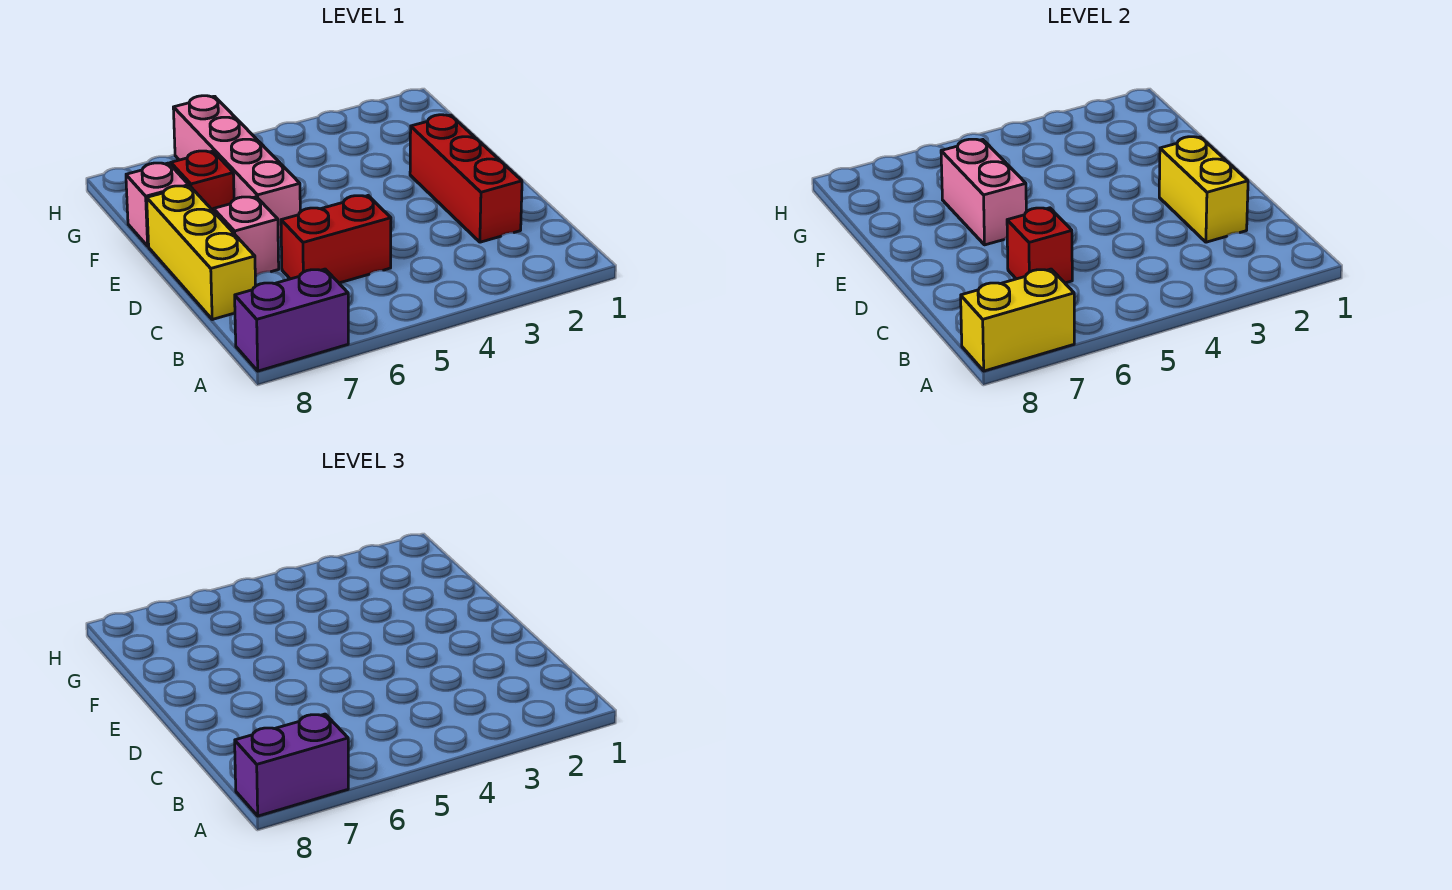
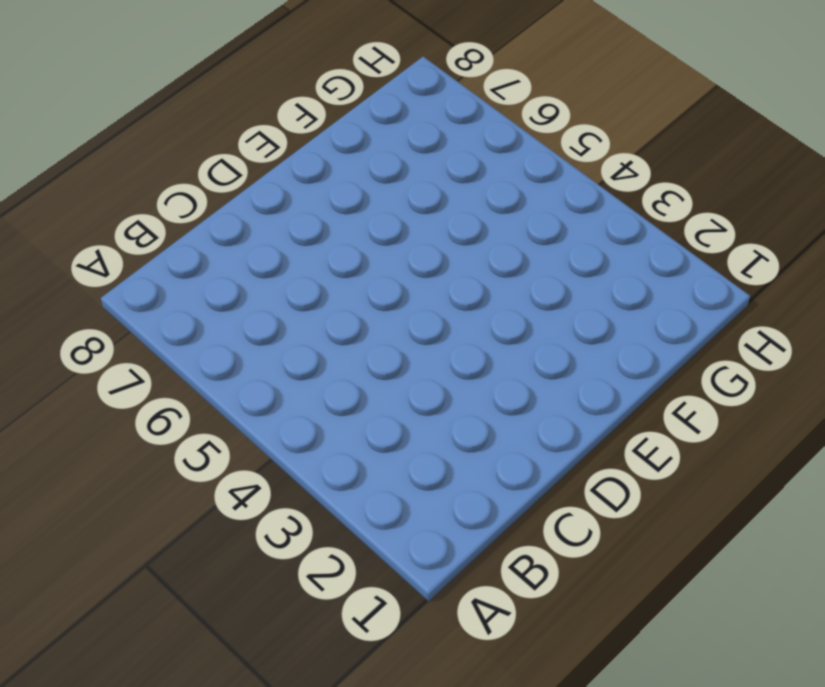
none -> purple 1x2 brick [235,269,348,371]
none -> red 1x3 brick [410,115,522,242]
none -> red 1x2 brick [281,196,391,283]

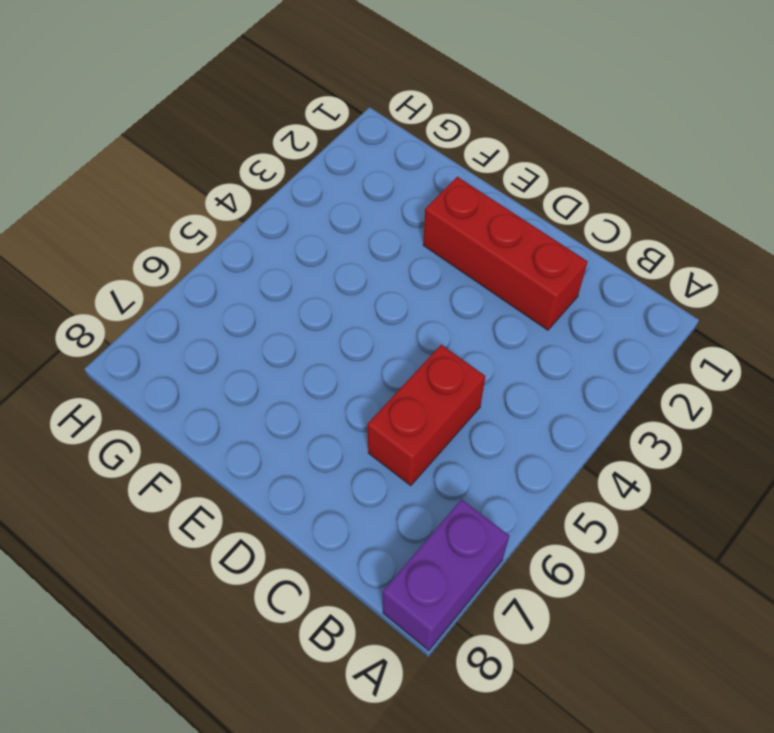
none -> yellow 1x3 brick [147,186,256,319]
none -> pink 1x1 brick [214,197,279,276]
none -> pink 1x4 brick [173,96,300,239]

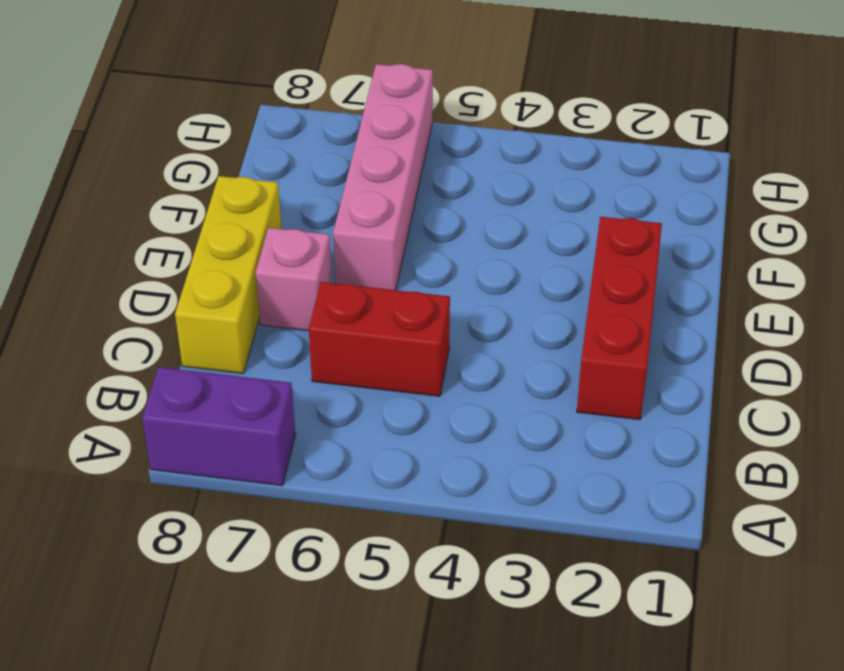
none -> red 1x1 brick [171,151,234,211]
none -> pink 1x1 brick [126,163,189,246]
none -> yellow 1x2 brick [961,269,1074,371]

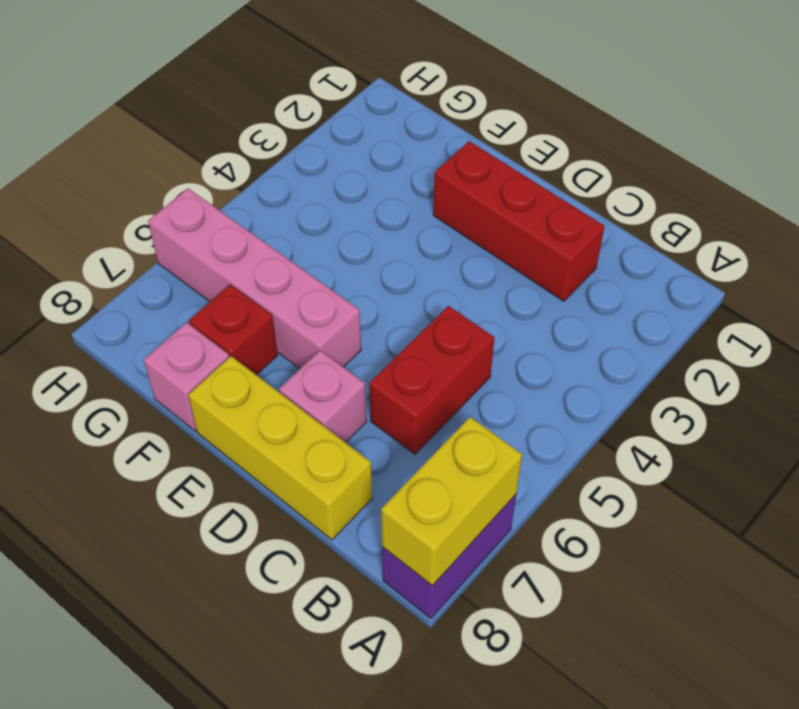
none -> yellow 1x2 brick [1159,137,1248,242]
none -> red 1x1 brick [1007,208,1072,283]
none -> pink 1x2 brick [941,139,1026,245]

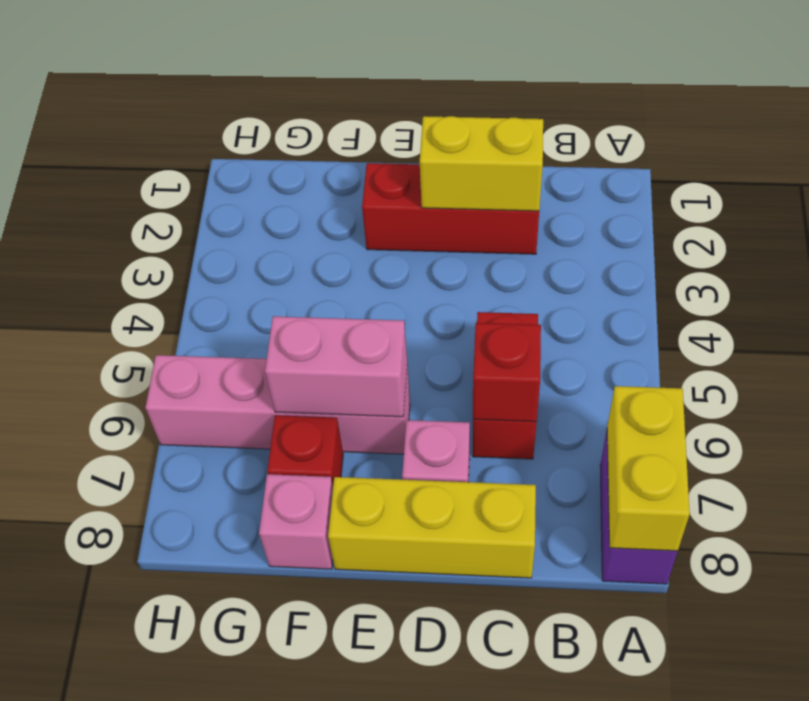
none -> purple 1x2 brick [235,714,348,816]

